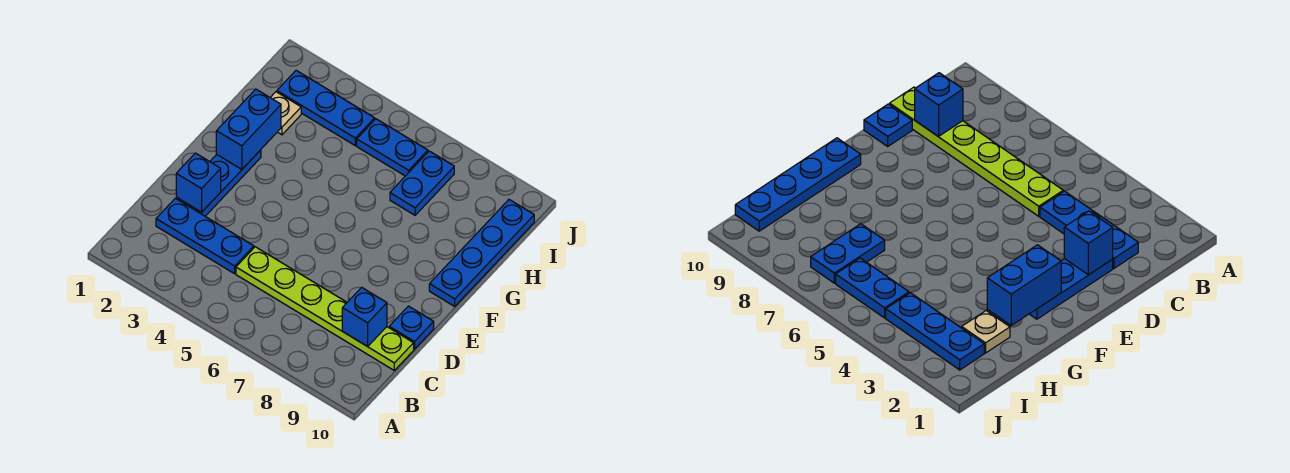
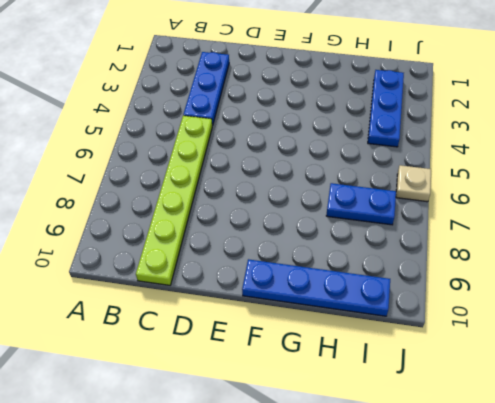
tan 1x1 plate [396,165,431,202] -> tan 1x1 plate moved to [270,92,301,135]
none -> blue 1x3 plate [176,150,261,216]
none -> blue 1x1 plate [389,306,434,349]
none -> blue 1x2 plate [357,119,428,176]

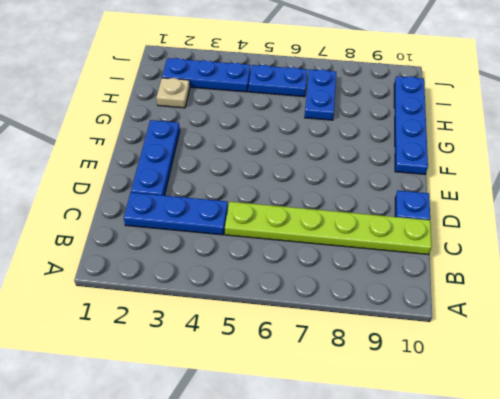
none -> blue 1x1 brick [342,287,387,346]
none -> blue 1x1 brick [176,153,221,212]
none -> blue 1x2 brick [216,89,281,169]

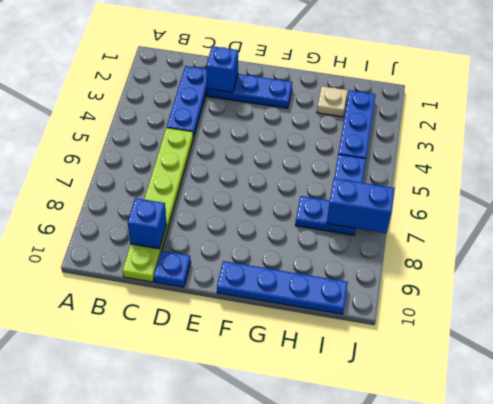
blue 1x2 brick [327,178,395,233] -> blue 1x2 brick moved to [216,89,281,169]

